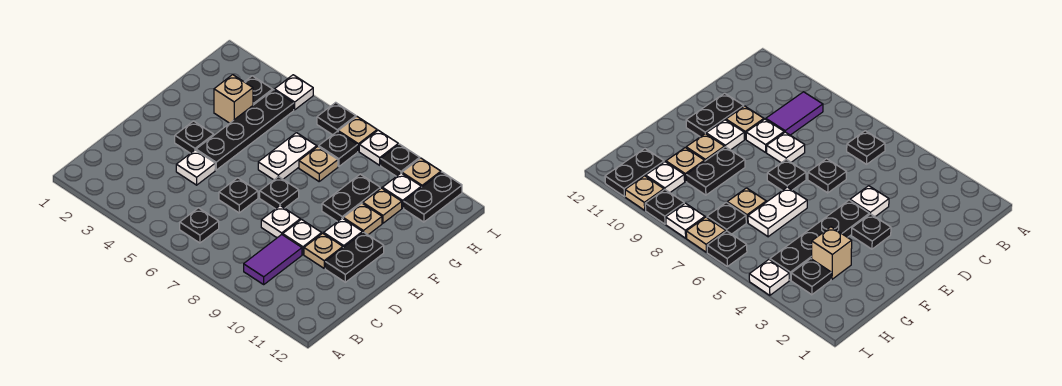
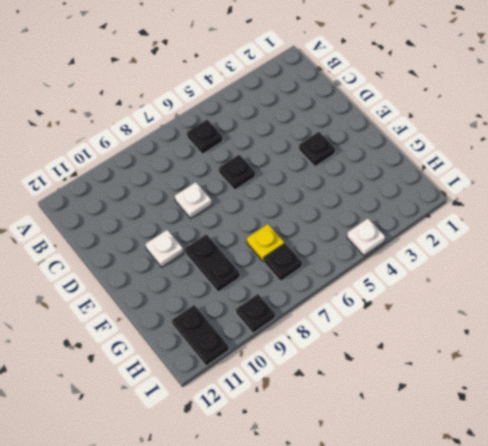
yellow 1x1 plate [247,224,284,262] -> tan 1x1 plate [299,147,338,181]
none -> purple 1x2 tile [244,235,302,284]
none -> white 1x1 plate [176,150,215,185]
none -> white 1x1 plate [283,219,322,254]

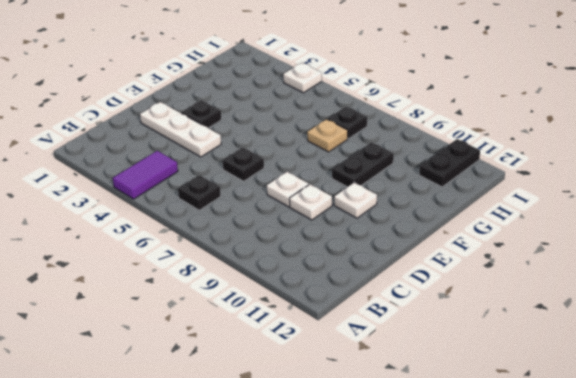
purple 1x2 tile [113,151,178,199] -> purple 1x2 tile moved to [244,235,302,284]
white 1x3 plate [140,102,221,157] -> white 1x1 plate [176,150,215,185]
none -> tan 1x1 plate [304,233,343,268]
none -> black 1x2 plate [325,232,384,282]
none -> black 1x4 plate [196,90,294,170]

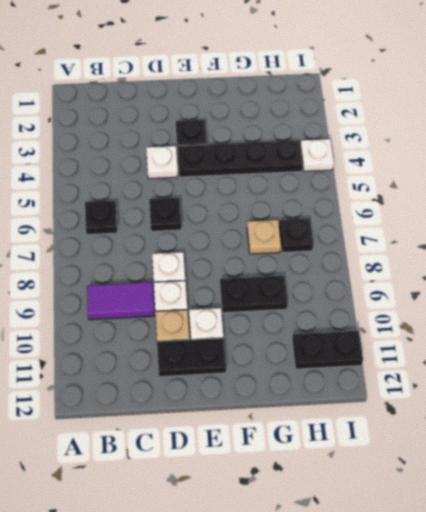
none -> black 1x1 plate [260,176,299,209]
none -> white 1x2 plate [258,133,317,180]
none -> tan 1x1 plate [343,203,382,235]

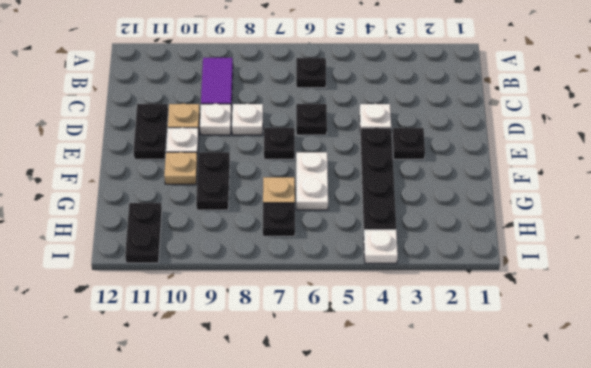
none -> tan 1x1 brick [214,75,253,123]
none -> tan 1x1 plate [363,188,402,223]
none -> black 1x1 plate [245,76,273,105]

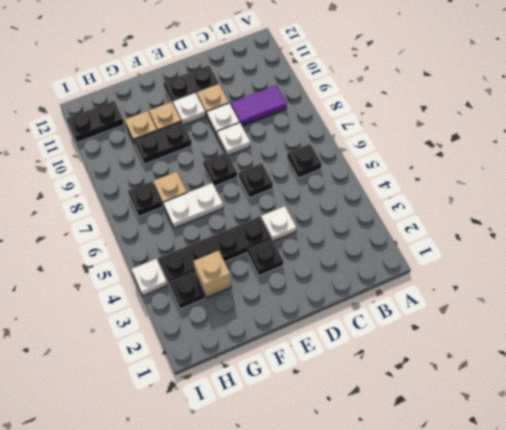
none -> white 1x1 plate [382,173,421,208]
none -> black 1x1 plate [317,102,356,135]
none -> tan 1x1 plate [338,117,377,151]

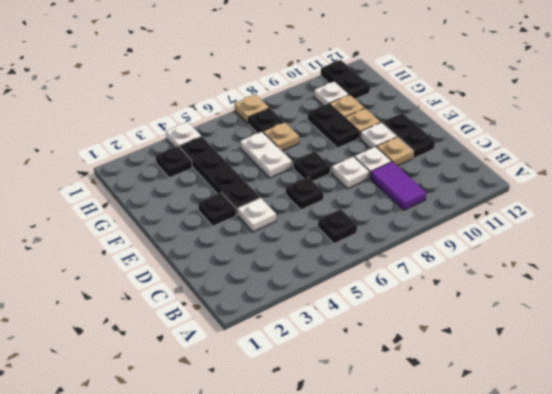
none -> tan 1x1 brick [214,75,253,123]
none -> black 1x1 plate [317,102,356,135]
none -> white 1x1 plate [359,130,398,165]

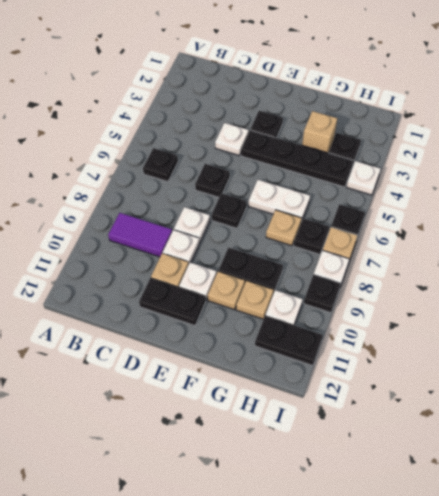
none -> tan 1x1 plate [402,158,441,187]

